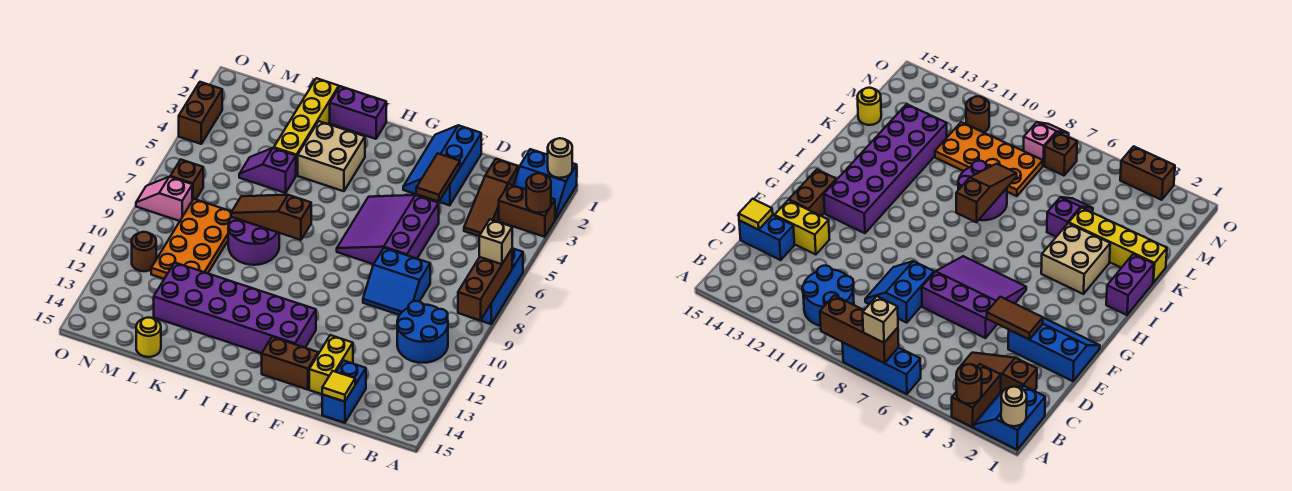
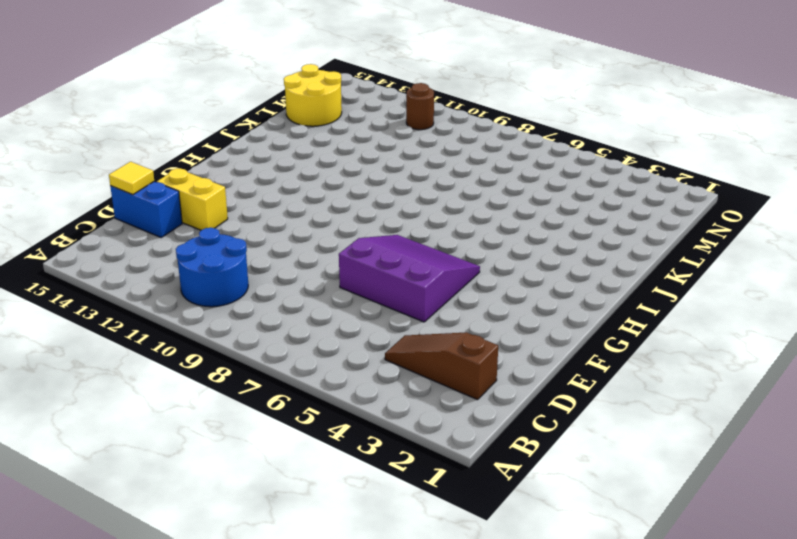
yellow 2x2 round brick [284,64,342,126] -> yellow 1x1 round brick [136,317,161,357]
none -> blue 2x2 slope [514,149,577,219]
none -> brown 1x2 brick [499,184,555,237]
none -> blue 1x3 brick [481,248,523,324]
none -> blue 2x2 slope [363,248,430,315]

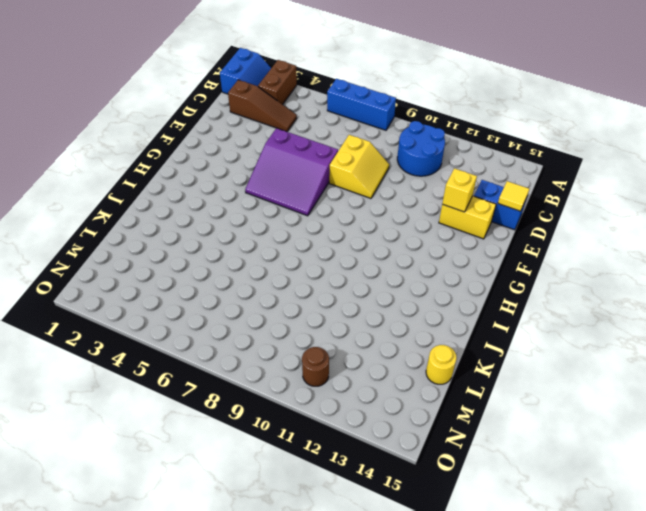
yellow 2x2 slope [329,135,389,198] -> blue 2x2 slope [363,248,430,315]
yellow 1x1 brick [442,168,477,212] -> none
none -> blue 2x3 slope [403,125,481,205]
none -> brown 1x2 brick [262,337,318,390]
none -> purple 2x6 brick [154,263,316,353]
none -> purple 1x2 brick [330,86,386,139]

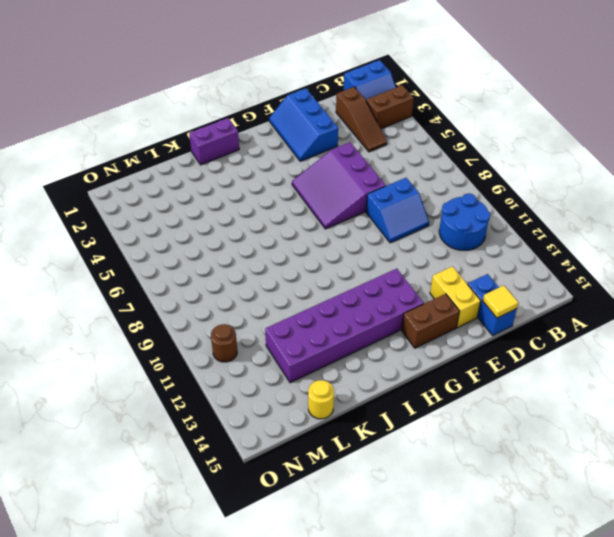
none -> blue 1x3 brick [481,248,523,324]
none -> tan 2x2 brick [298,121,365,191]
none -> purple 2x2 round brick [228,217,279,265]
none -> yellow 1x4 brick [274,78,339,175]

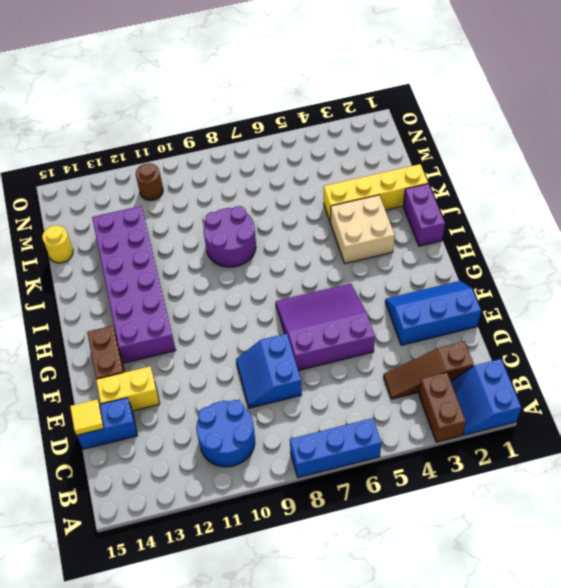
none -> purple 1x2 slope [239,148,296,193]
none -> orange 2x4 plate [151,199,232,279]
none -> brown 1x1 brick [170,160,203,200]
none -> pink 1x2 slope [136,177,192,221]

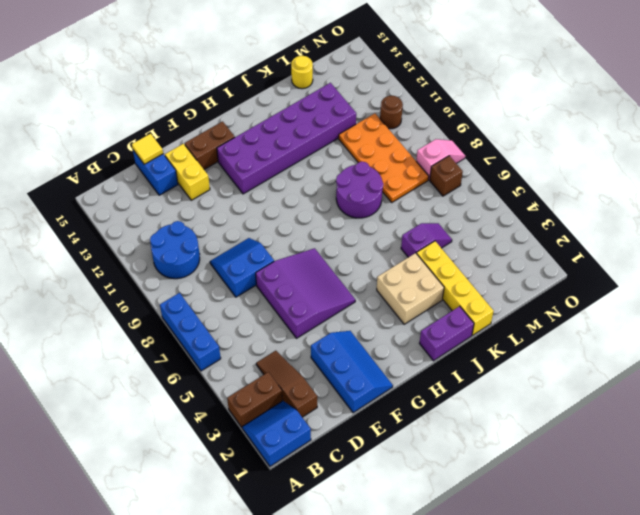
none -> brown 1x2 brick [179,82,222,144]
none -> tan 1x1 round brick [548,138,572,178]
none -> brown 1x1 round brick [526,173,551,213]
none -> brown 1x3 brick [458,249,512,321]

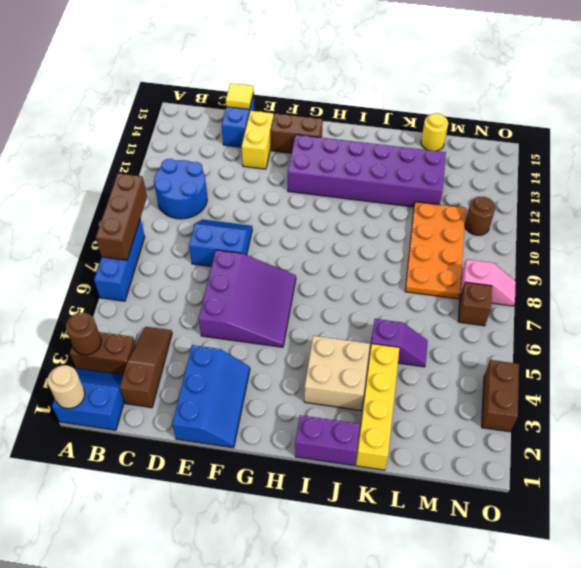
none -> purple 2x2 round brick [228,217,279,265]
none -> brown 1x2 tile [416,153,460,202]
none -> brown 1x3 slope [231,195,311,240]
none -> tan 1x1 brick [479,220,512,264]

